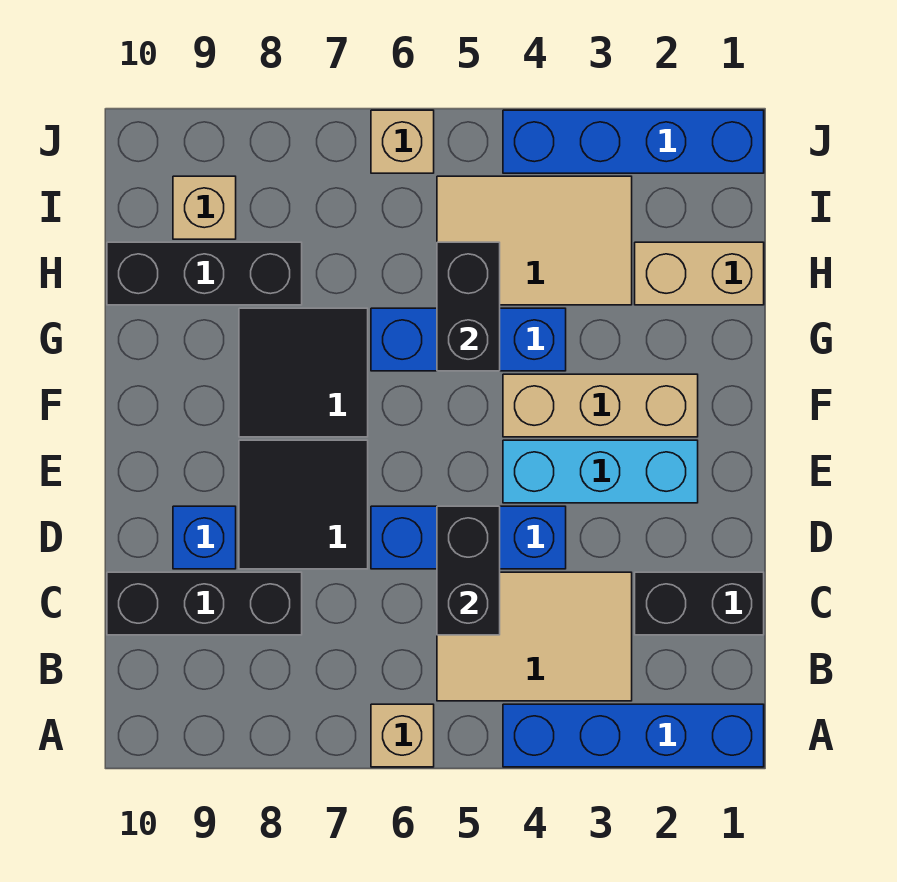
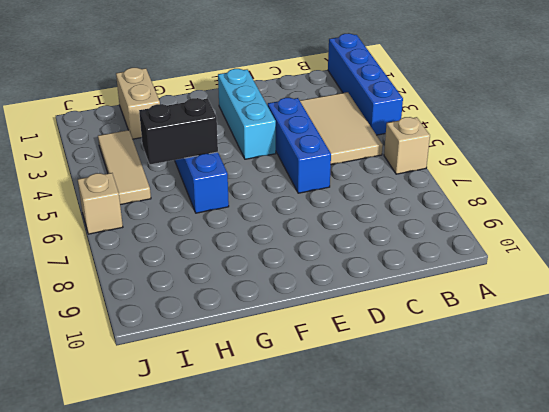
tan 1x3 tile [98,130,151,205] -> tan 2x3 tile [437,176,632,305]
none -> black 1x2 brick [635,572,764,635]
none -> black 1x3 brick [107,572,302,635]
none -> black 2x2 tile [239,440,368,569]

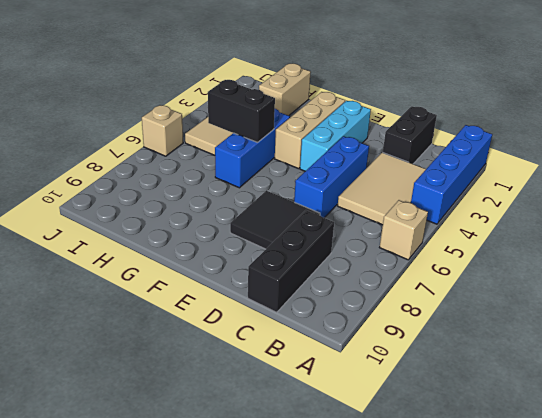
none -> blue 1x1 brick [173,506,236,569]
none -> black 2x2 tile [239,308,368,437]
none -> black 1x3 brick [107,242,302,305]

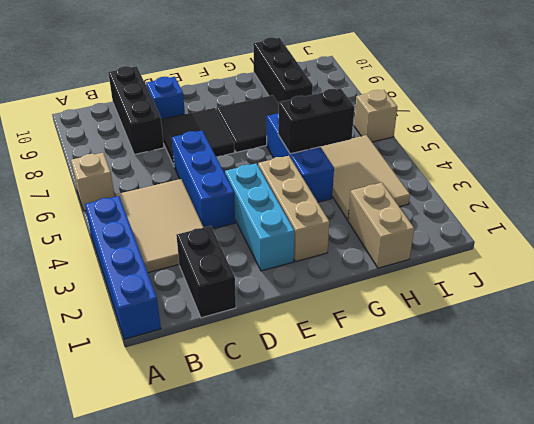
none -> tan 1x1 brick [173,176,236,239]
none -> blue 1x4 brick [503,110,764,173]
none -> black 1x2 brick [437,506,500,635]

